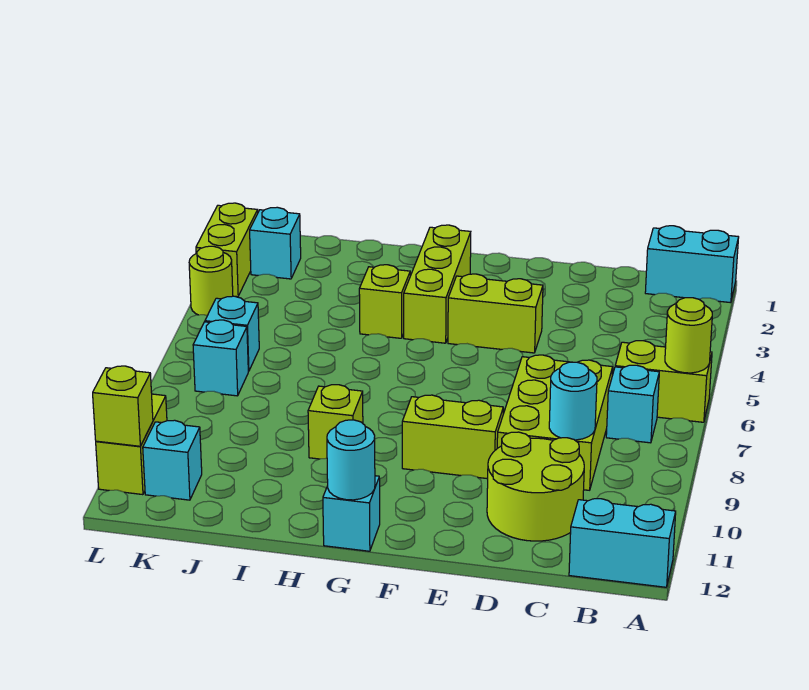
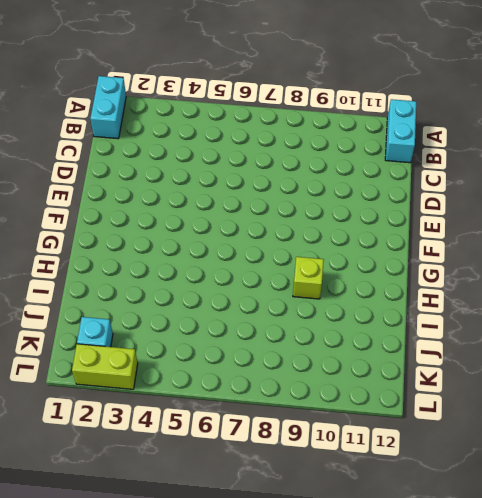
none -> lime 1x2 brick [615,341,712,422]
none -> cyan 1x1 brick [606,365,659,443]
none -> lime 2x3 brick [497,355,613,490]

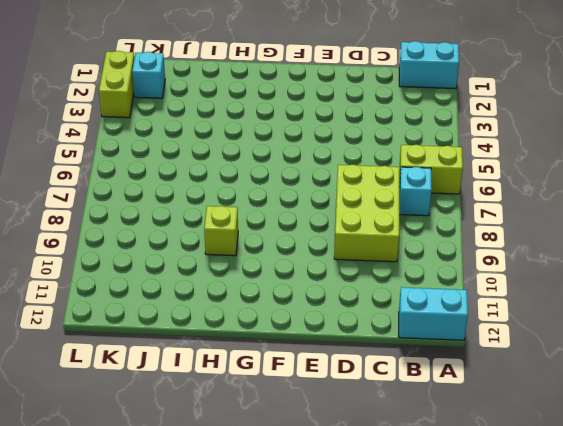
none -> lime 2x2 round brick [487,432,584,541]
none -> lime 1x2 brick [448,274,543,353]
none -> lime 1x2 brick [402,395,503,479]

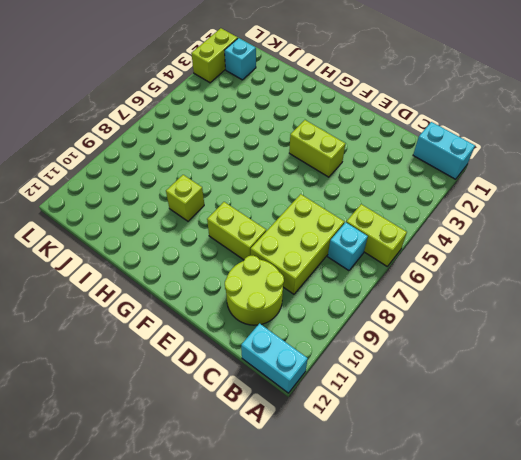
none -> lime 1x3 brick [404,225,471,343]
none -> cyan 1x1 brick [323,476,380,551]
none -> lime 1x1 brick [359,265,410,338]

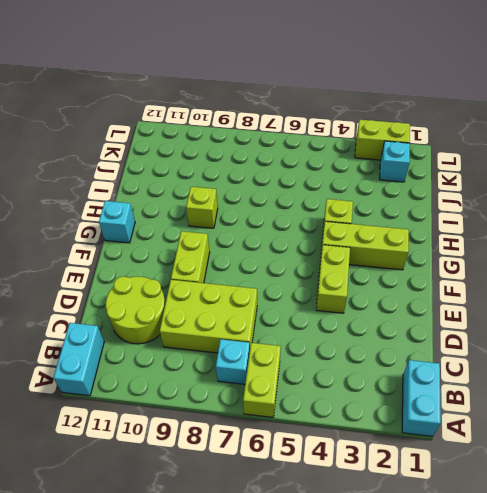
none -> cyan 1x1 brick [205,296,259,371]
none -> cyan 1x1 brick [193,320,248,396]
none -> cyan 1x1 brick [143,420,202,500]

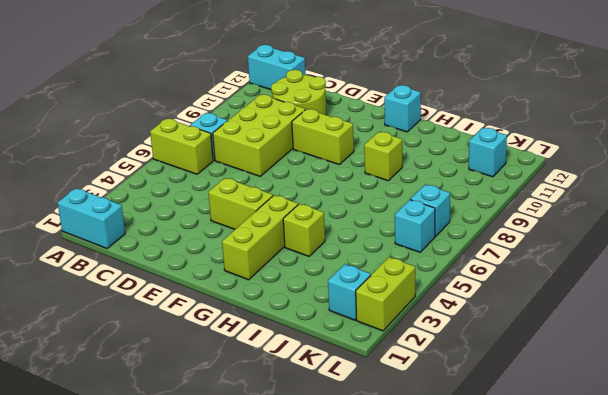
none -> lime 1x1 round brick [189,246,233,316]
none -> lime 1x2 brick [96,394,167,495]
none -> lime 1x1 round brick [665,298,712,373]

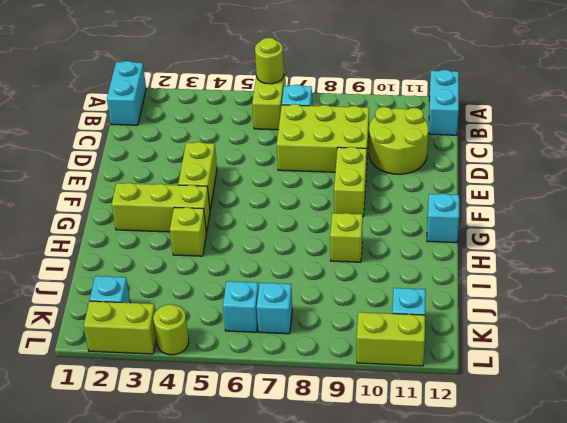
none -> cyan 1x1 round brick [549,362,597,440]
none -> cyan 1x1 round brick [327,420,375,500]
none -> lime 1x1 brick [93,366,153,446]

